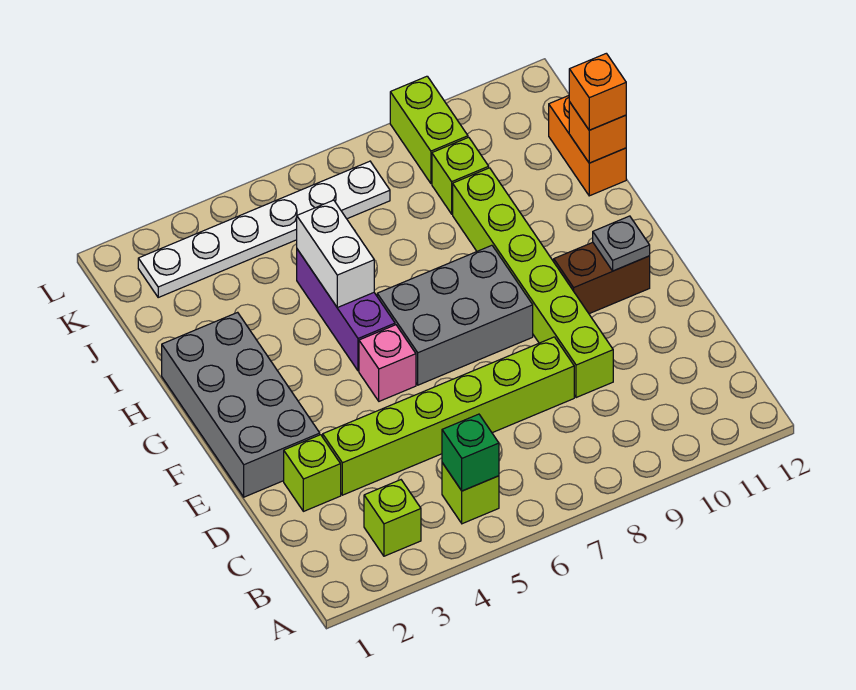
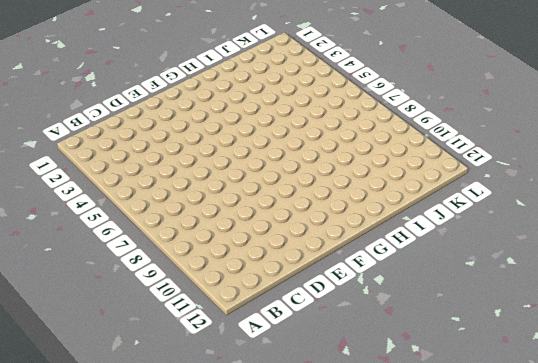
none -> lime 1x1 brick [364,480,421,556]
none -> lime 1x1 brick [442,463,499,524]
none -> lime 1x1 brick [284,435,341,511]

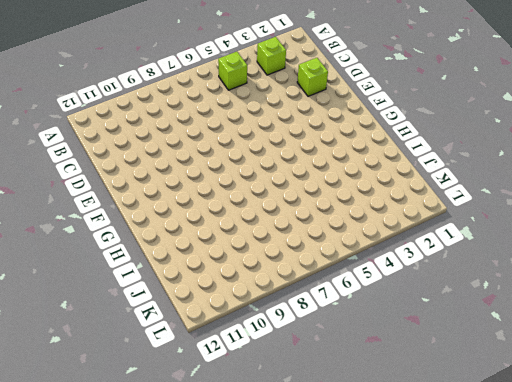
none -> lime 1x6 brick [323,337,574,495]
none -> lime 1x6 brick [453,168,613,398]
none -> grey 2x4 brick [162,312,320,497]

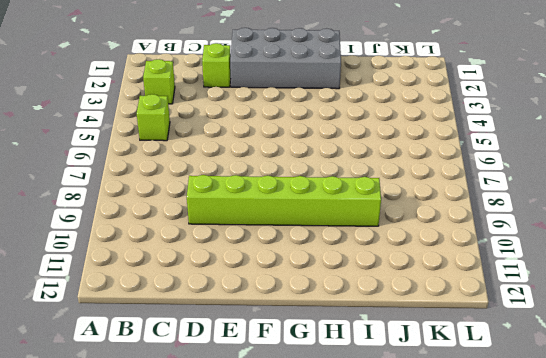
none -> lime 1x6 brick [323,337,574,495]
none -> pink 1x1 brick [359,325,416,401]
none -> grey 2x3 brick [377,245,533,385]

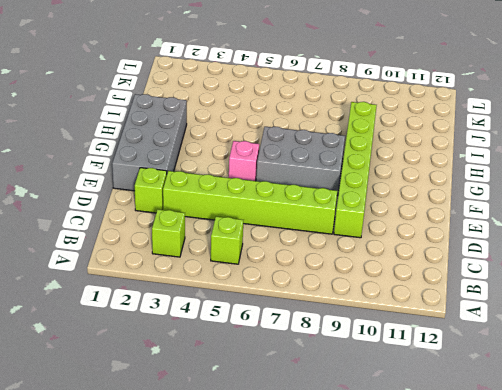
none -> brown 1x2 brick [554,242,650,314]
none -> purple 1x3 brick [297,249,395,371]
none -> orange 1x2 brick [549,96,626,196]

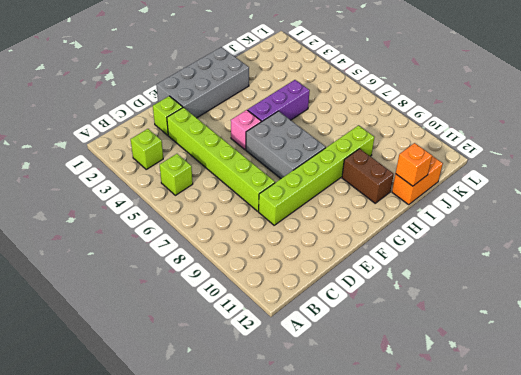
brown 1x2 brick [342,149,394,203] -> brown 1x2 brick moved to [554,242,650,314]
none -> lime 1x1 brick [432,137,489,214]
none -> white 1x6 plate [138,161,390,297]
none -> lime 1x2 brick [390,76,468,183]

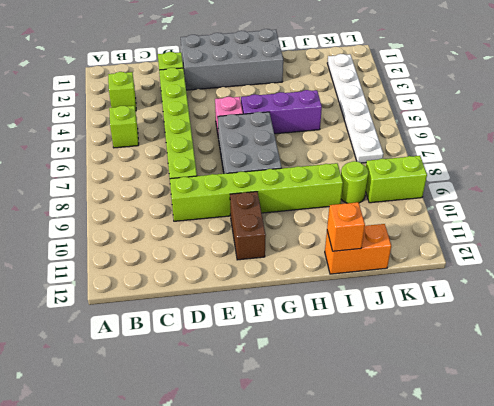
lime 1x1 round brick [341,161,368,203] -> lime 1x1 brick [432,137,489,214]
none -> green 1x1 brick [442,414,499,491]
none -> grey 1x1 plate [593,216,650,271]
none -> white 1x2 brick [297,200,374,307]

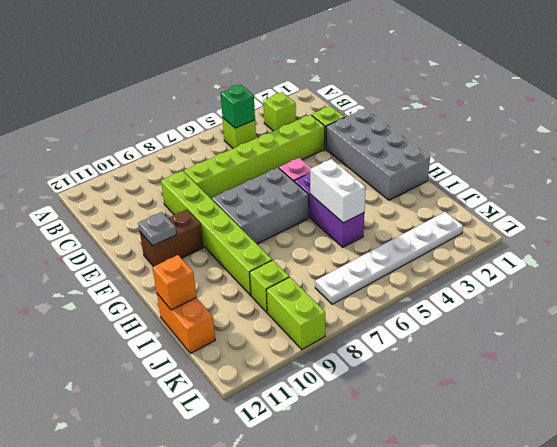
none -> orange 1x1 brick [569,53,626,130]

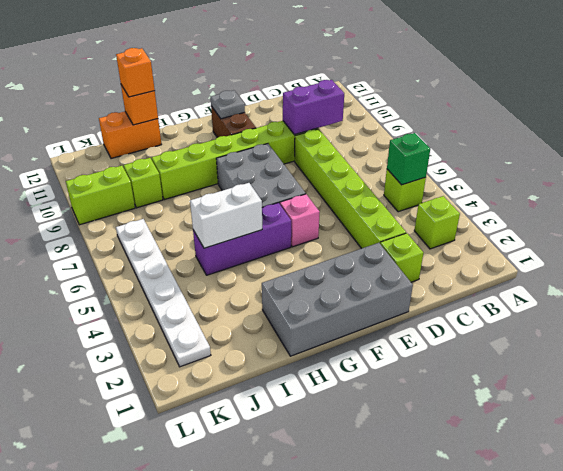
purple 1x2 brick [283,80,344,135] -> none

